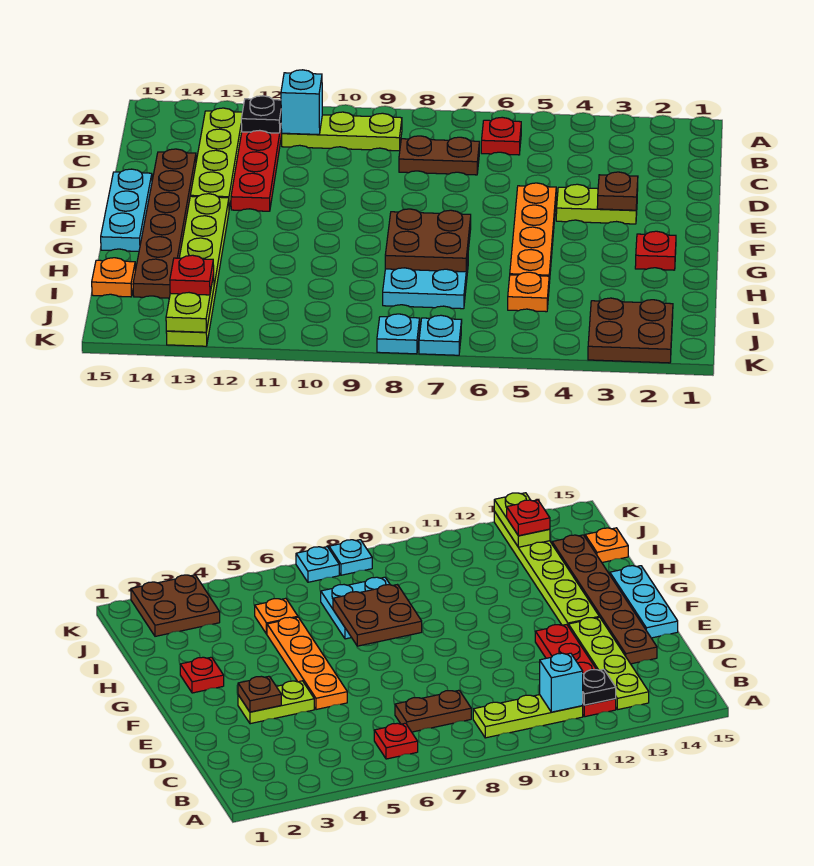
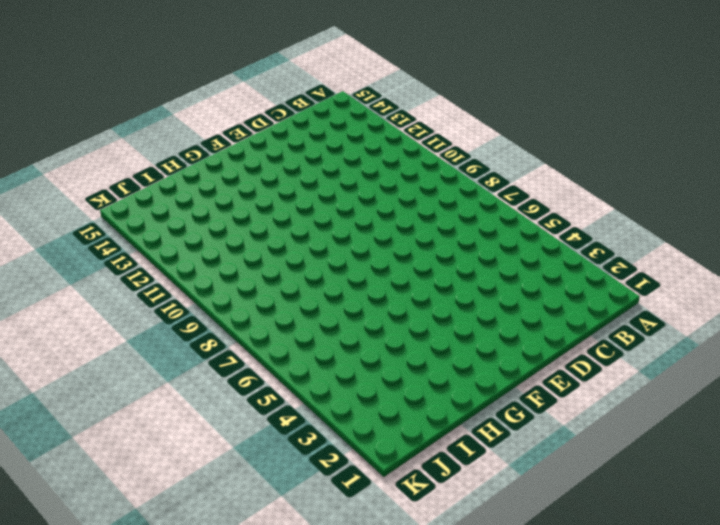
none -> red 1x1 plate [481,117,521,155]
none -> lime 1x3 plate [282,112,402,151]
none -> red 1x4 plate [231,128,282,211]

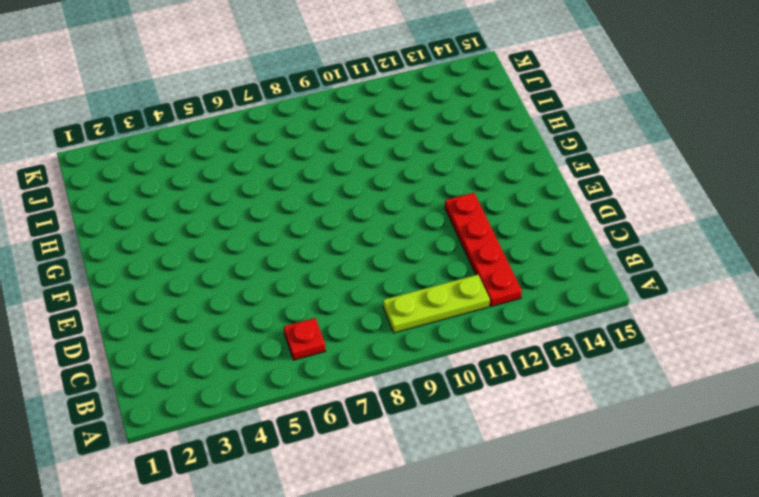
none -> lime 1x4 plate [190,108,242,208]
none -> brown 1x2 plate [399,136,479,175]
none -> brown 1x6 plate [133,149,196,298]

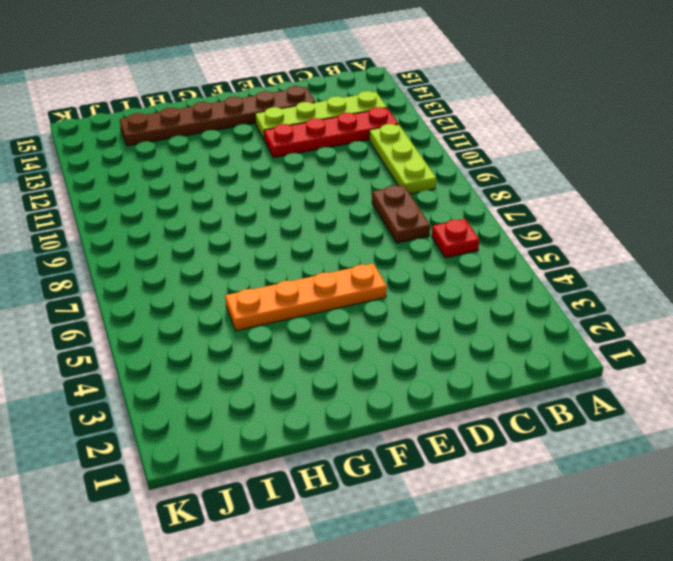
none -> lime 1x2 plate [556,184,637,224]
none -> cyan 1x3 plate [101,169,152,251]
none -> lime 1x6 plate [166,194,229,346]

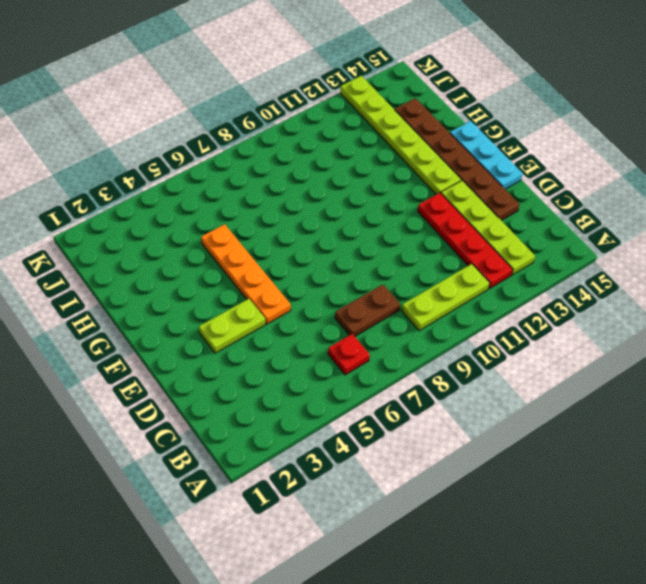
none -> red 1x1 plate [635,231,676,270]
none -> cyan 2x2 plate [383,260,468,309]
none -> orange 1x1 plate [508,272,549,312]

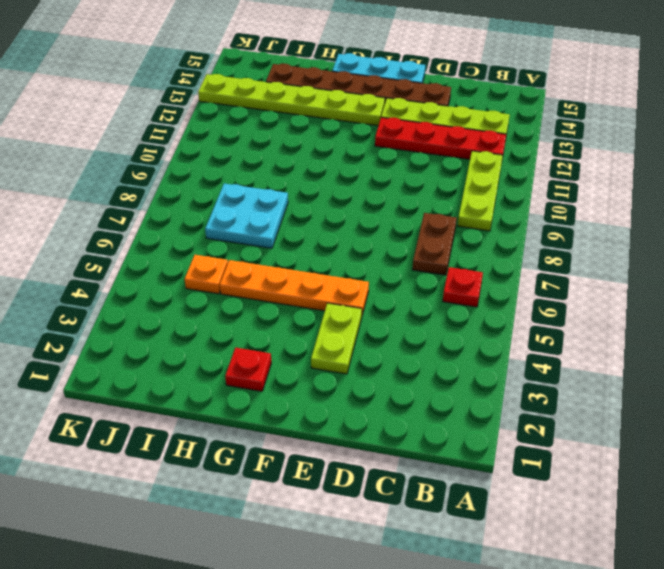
none -> orange 1x1 plate [92,258,135,297]
none -> brown 2x2 plate [588,298,673,363]
none -> cyan 1x1 plate [419,315,462,355]

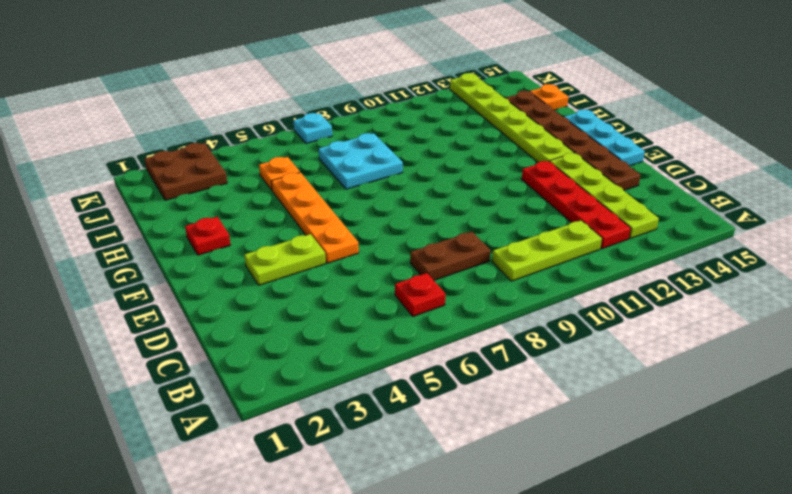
none -> cyan 1x1 plate [377,314,420,354]
none -> cyan 1x1 brick [281,70,322,134]
none -> black 1x1 plate [241,96,281,133]

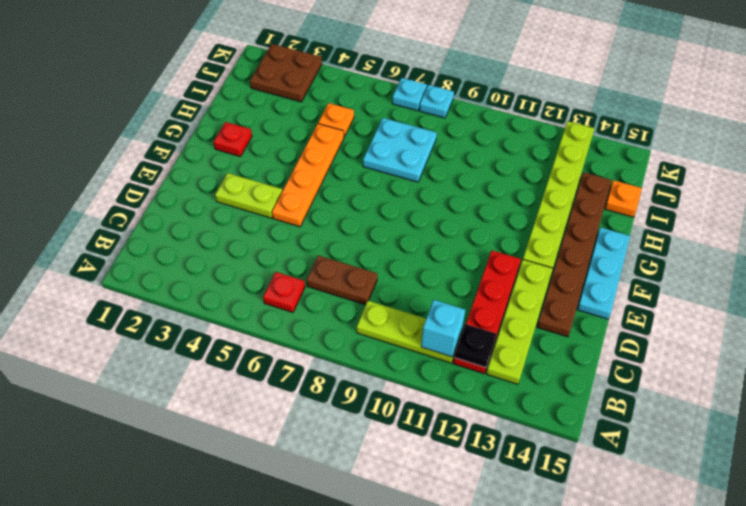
none -> brown 1x1 plate [597,172,638,210]
none -> brown 2x2 plate [385,209,471,272]
none -> lime 1x2 plate [166,275,214,332]

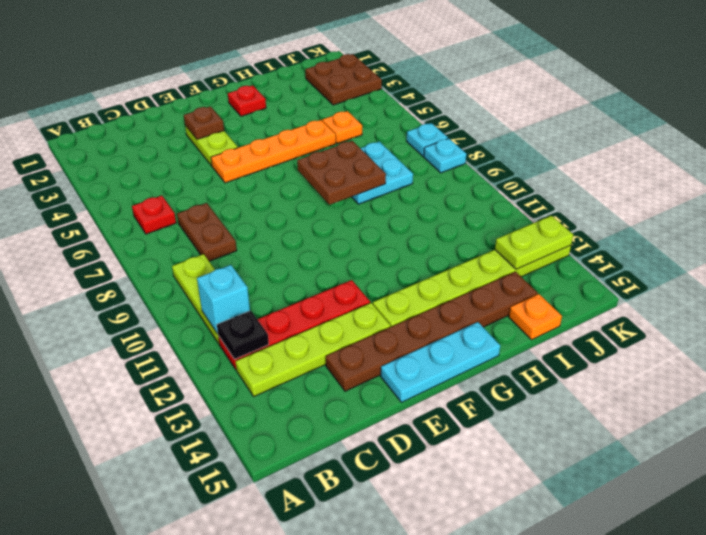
none -> red 1x1 plate [170,255,214,295]

